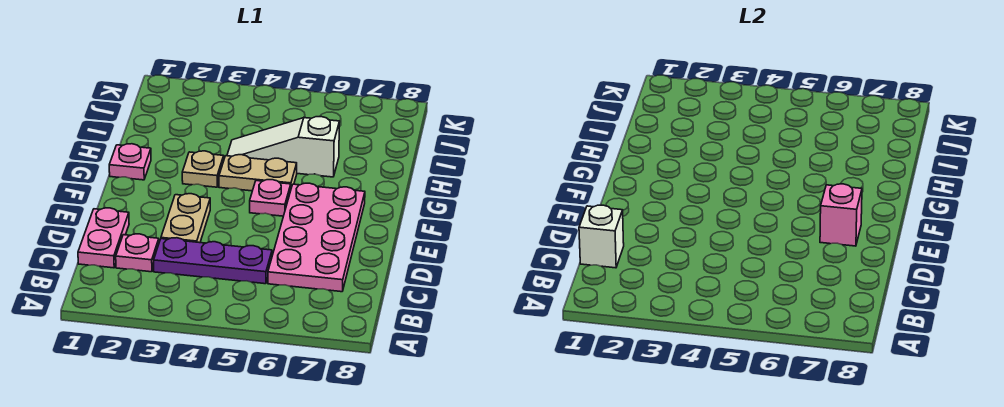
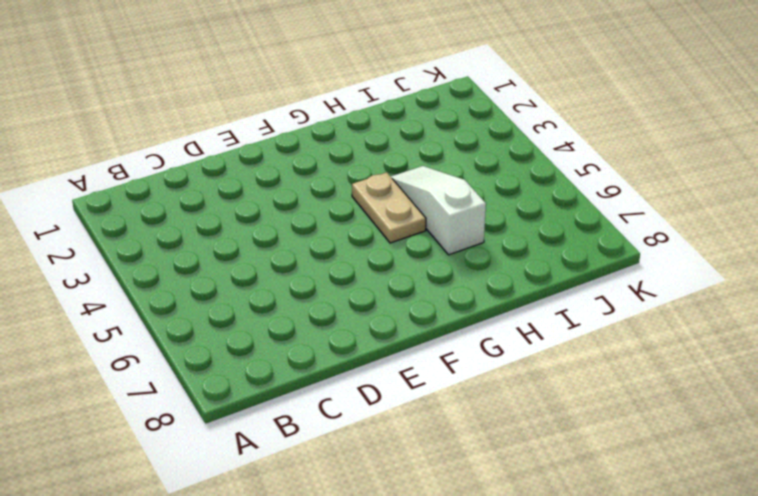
none -> pink 1x2 plate [78,208,129,268]
none -> pink 1x1 plate [116,234,159,272]
none -> purple 1x3 plate [154,238,272,284]

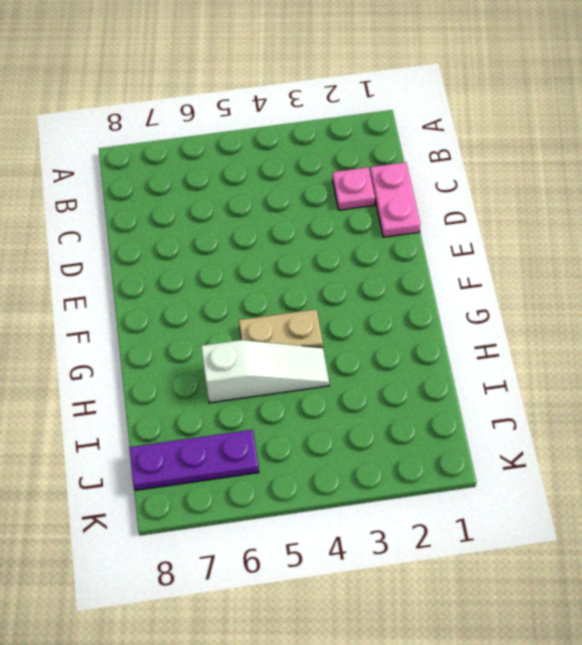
purple 1x3 plate [129,430,259,490] -> purple 1x3 plate moved to [154,238,272,284]
none -> pink 2x4 plate [268,183,365,292]
none -> tan 1x2 plate [161,194,210,243]
none -> pink 1x1 plate [250,180,291,216]

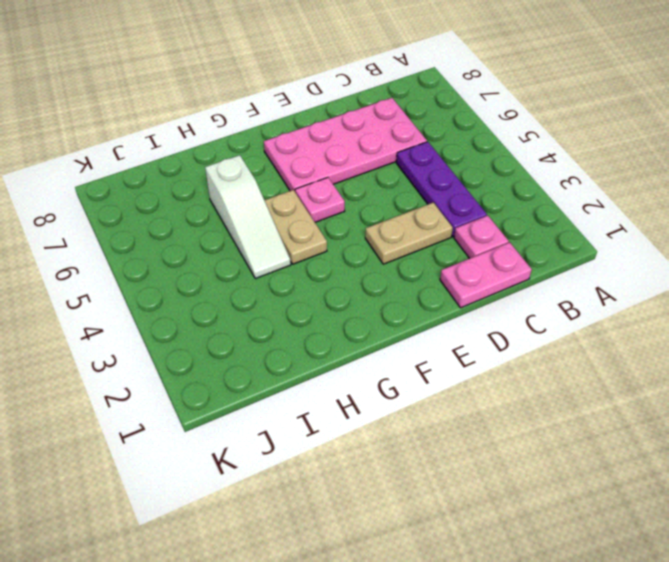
none -> pink 1x1 plate [109,144,151,180]
none -> tan 1x1 plate [182,151,224,187]
none -> white 1x1 brick [579,205,624,268]

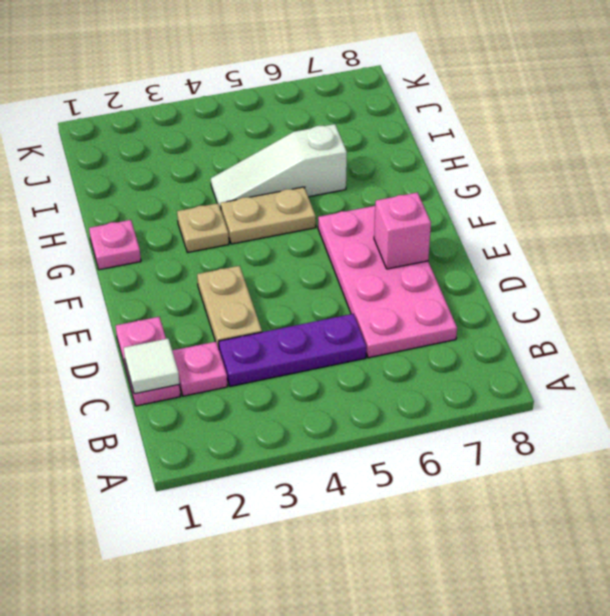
white 1x1 tile [124,339,180,394] -> white 1x1 brick [579,205,624,268]
none -> pink 1x1 plate [250,180,291,216]

